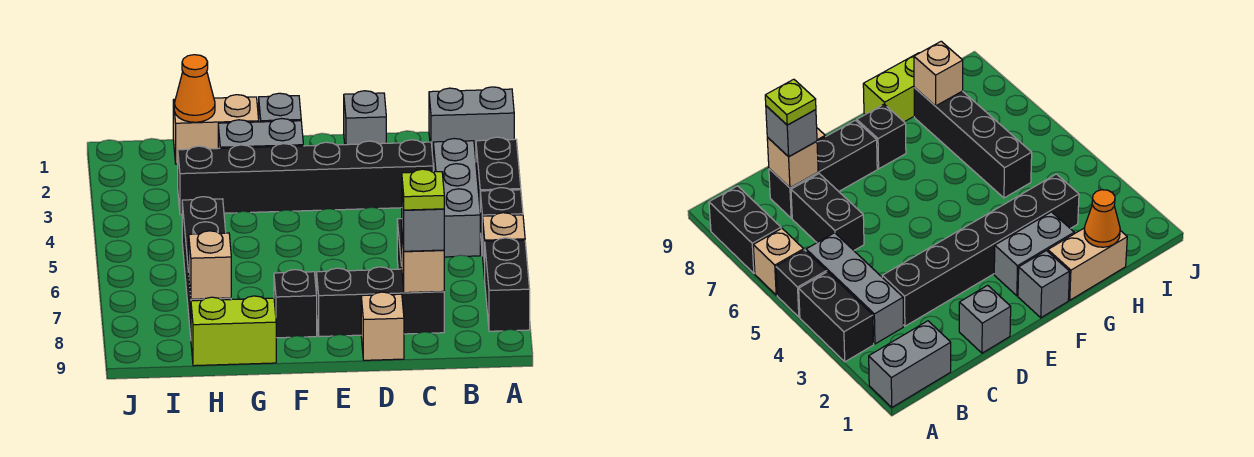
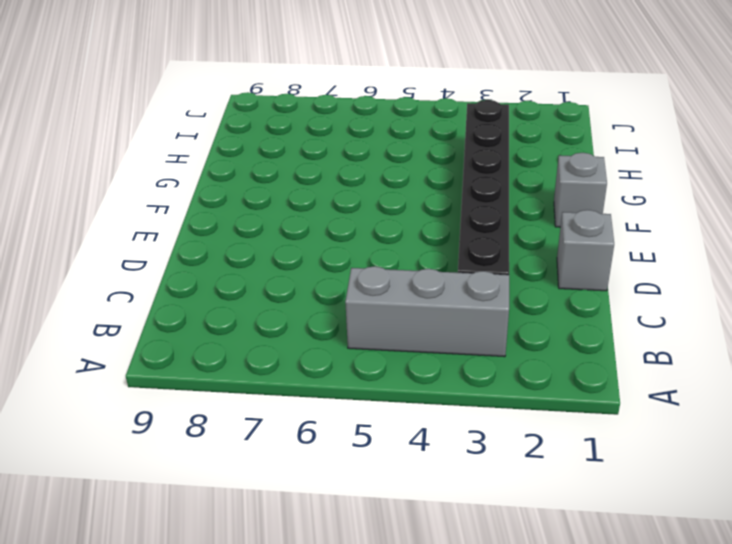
none -> grey 1x2 brick [429,87,514,155]
none -> black 1x2 brick [476,137,521,205]
none -> black 1x1 brick [480,188,523,256]

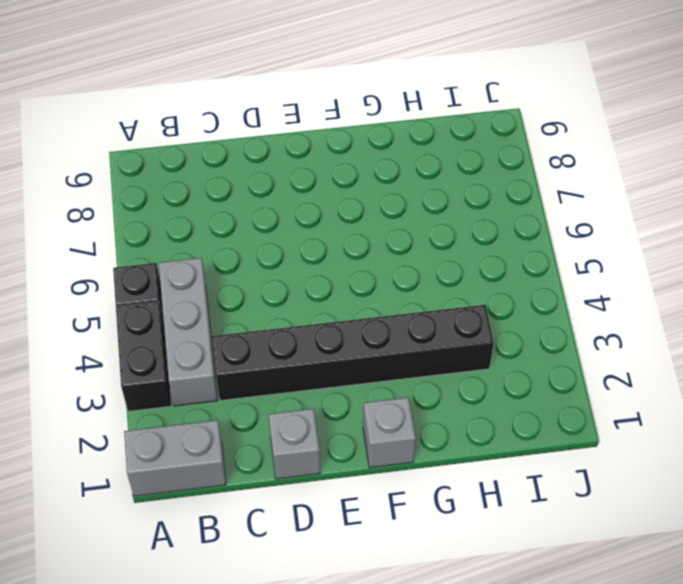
none -> tan 1x1 brick [483,213,525,279]
none -> black 1x2 brick [485,238,530,331]
none -> black 1x2 brick [791,174,864,250]

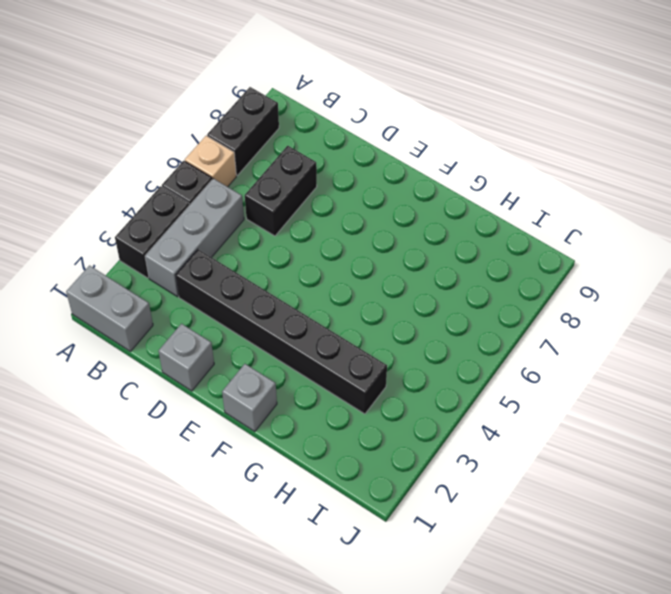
none -> black 1x3 brick [317,267,444,336]
none -> tan 1x1 brick [361,292,404,360]
none -> grey 1x2 brick [218,119,303,148]

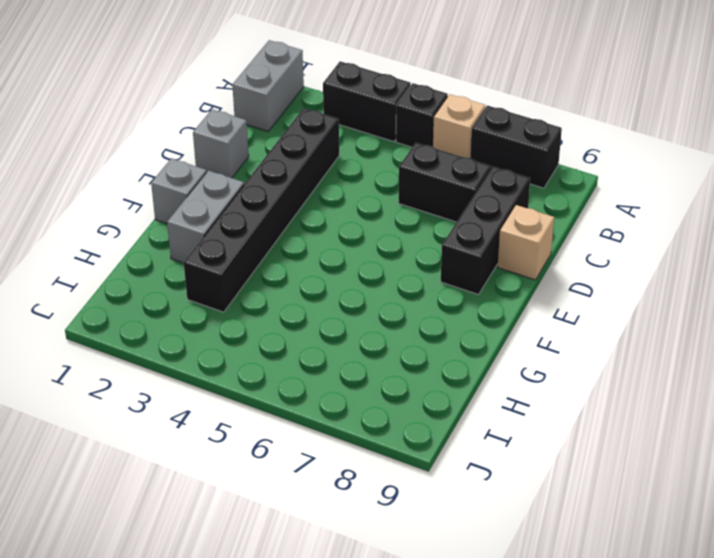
none -> grey 1x3 brick [433,139,480,257]
none -> black 1x1 brick [274,270,317,338]
none -> tan 1x2 brick [173,95,259,164]

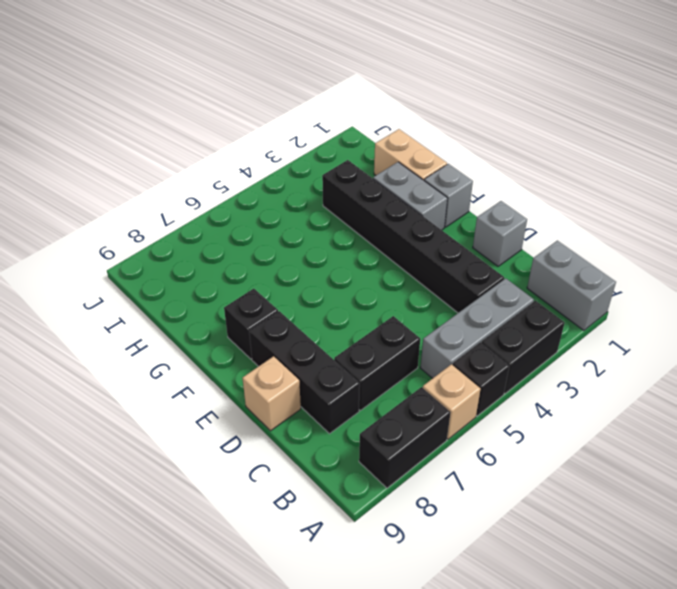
none -> lime 1x2 brick [191,296,276,366]
none -> black 1x4 brick [182,197,231,336]
none -> tan 1x1 brick [402,237,444,293]

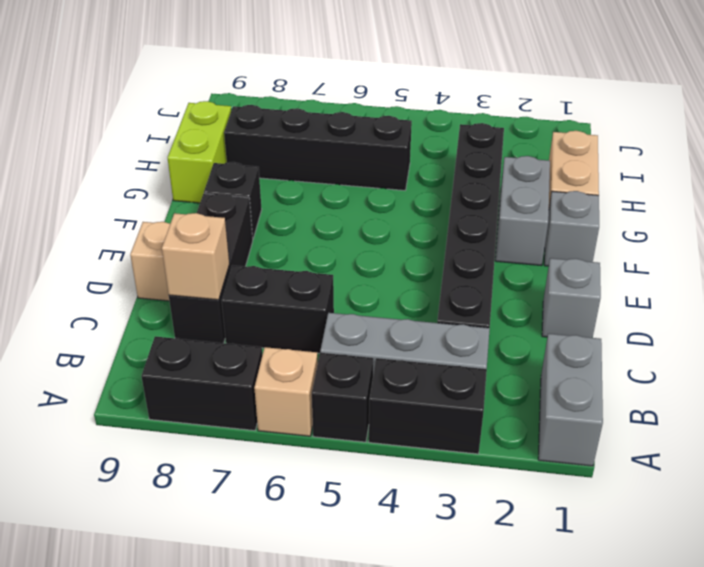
none -> orange 1x1 cone [174,55,215,122]
none -> tan 1x1 brick [189,231,231,299]
none -> grey 1x1 brick [402,195,444,251]

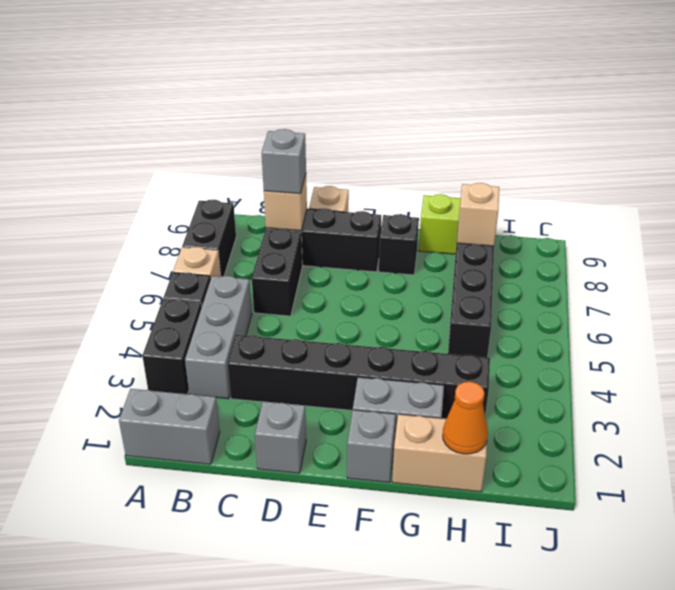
none -> lime 1x1 plate [402,169,444,210]

